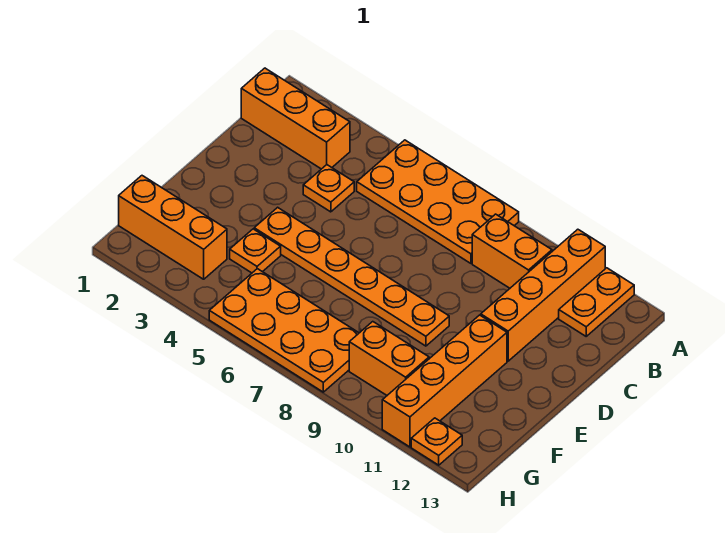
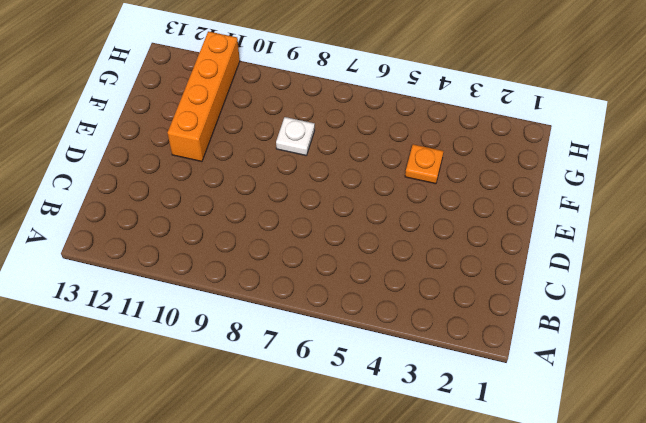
white 1x1 plate [276,117,315,156] -> none
none -> orange 2x4 plate [357,140,519,263]
none -> orange 1x4 brick [481,229,605,361]
none -> orange 1x2 plate [559,268,634,336]

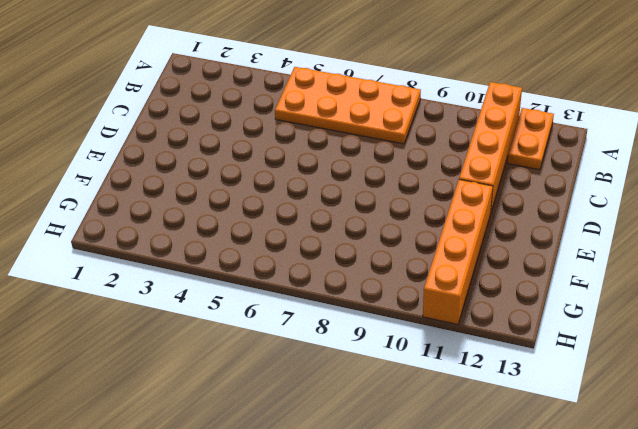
none -> orange 1x3 brick [241,68,350,169]
none -> orange 1x2 brick [472,214,552,288]
none -> orange 1x1 plate [303,165,354,212]

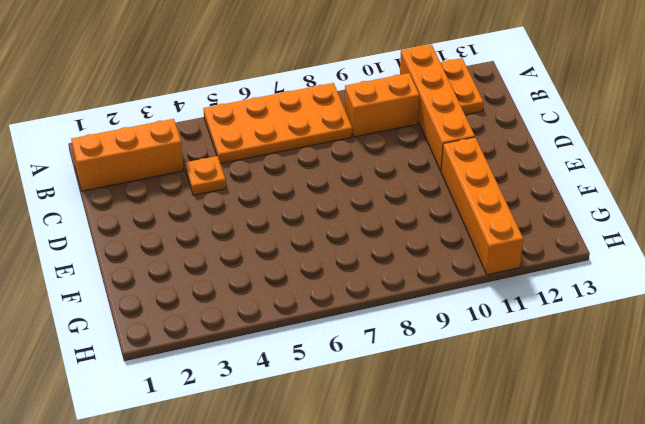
none -> orange 1x6 plate [254,207,449,346]
none -> orange 1x1 plate [230,229,281,273]
none -> orange 1x3 brick [119,176,227,279]

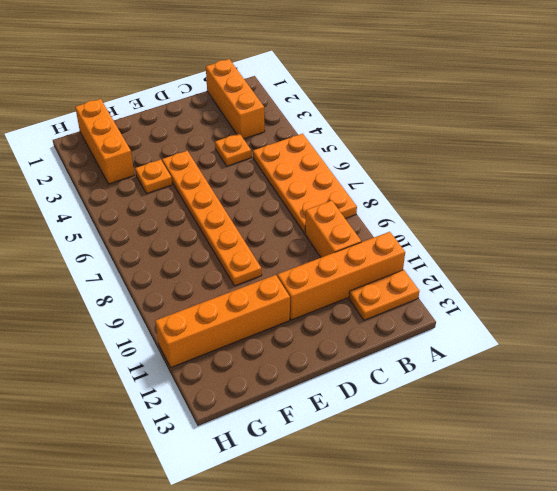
none -> orange 2x4 plate [209,269,359,392]
none -> orange 1x2 brick [349,322,429,395]
none -> orange 1x1 plate [411,418,462,465]

